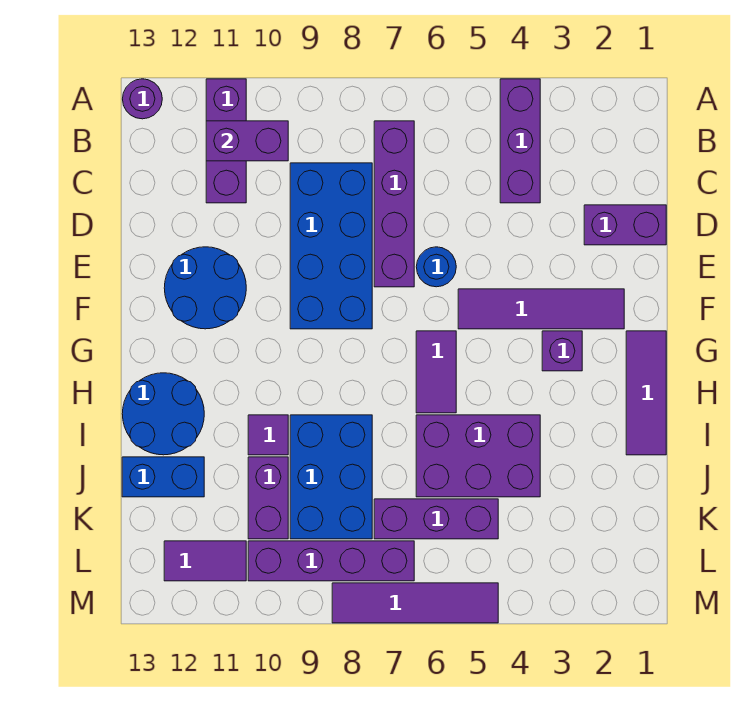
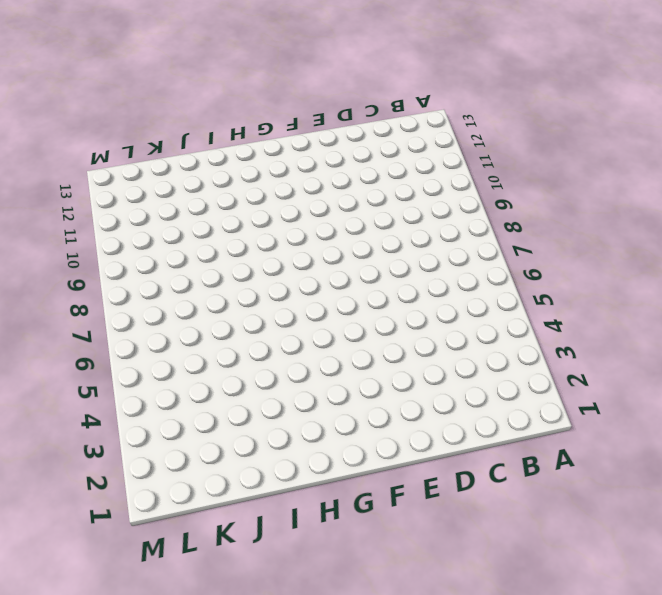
none -> purple 1x3 brick [500,79,540,203]
none -> purple 1x3 brick [206,79,246,203]
none -> purple 1x1 round brick [123,79,162,119]

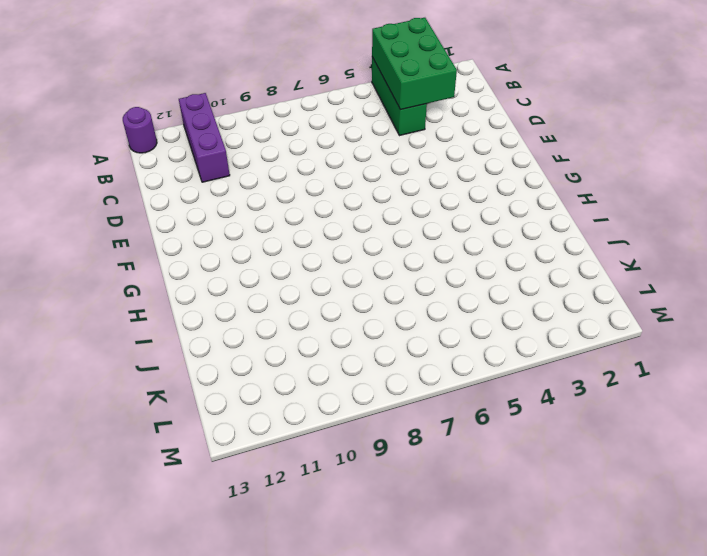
green 2x3 brick [372,18,457,110] -> none
green 1x3 brick [372,57,427,136] -> purple 1x3 brick [500,79,540,203]
none -> purple 1x4 brick [374,121,414,287]
none -> blue 2x4 brick [290,163,372,329]
none -> purple 1x2 brick [584,205,666,245]

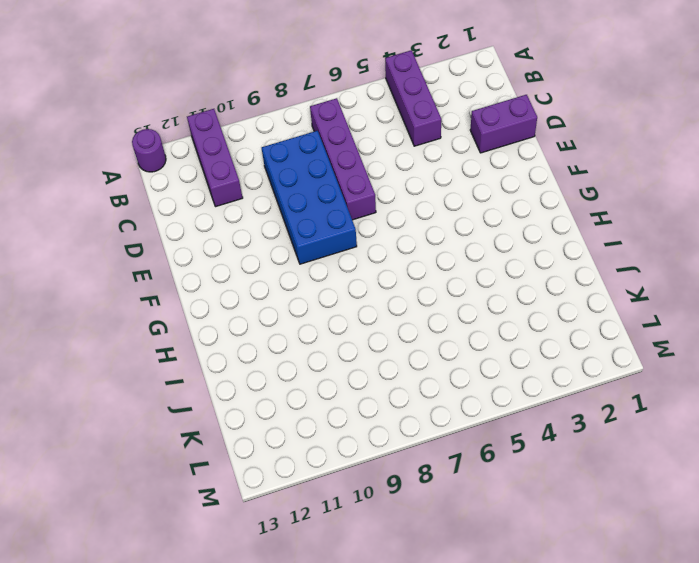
none -> blue 1x1 round brick [416,247,456,287]
none -> blue 2x2 round brick [164,247,246,329]
none -> purple 1x4 tile [458,289,624,329]

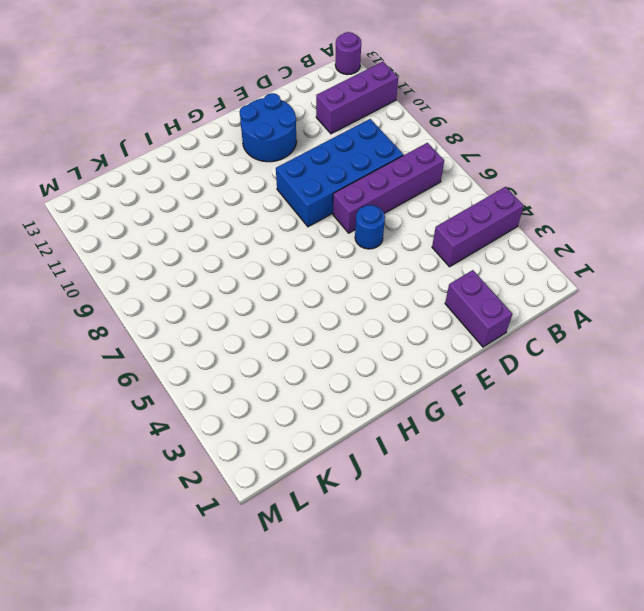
none -> purple 1x4 tile [458,289,624,329]
none -> purple 1x3 tile [626,331,666,455]
none -> purple 1x1 brick [542,331,582,371]

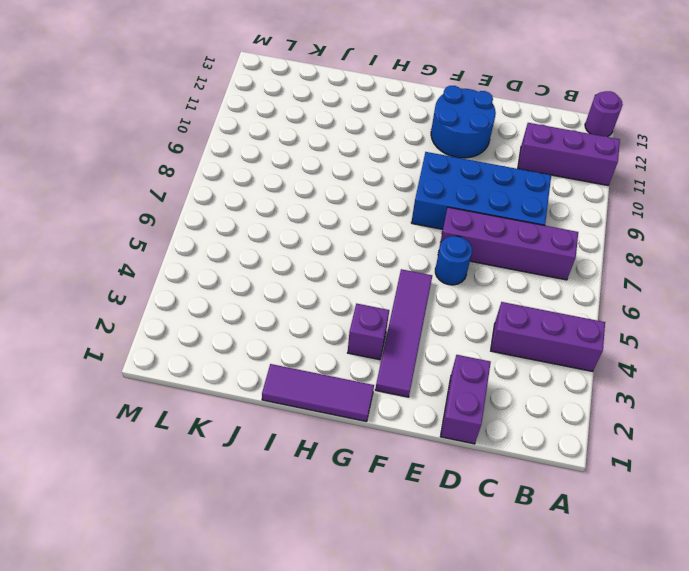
none -> purple 1x2 tile [416,331,456,413]
none -> blue 2x2 round brick [122,373,204,455]
none -> purple 2x3 brick [416,415,540,497]

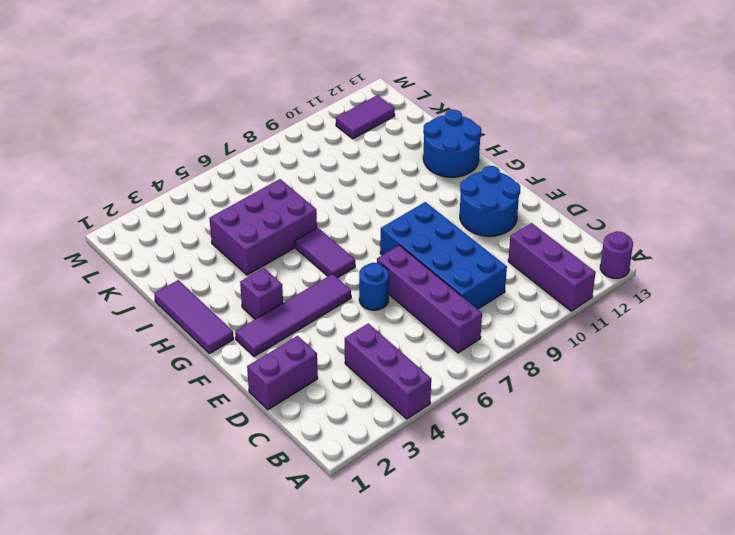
none -> blue 2x3 brick [290,415,372,539]
none -> purple 1x1 tile [248,415,288,455]
none -> purple 1x2 brick [248,457,288,539]

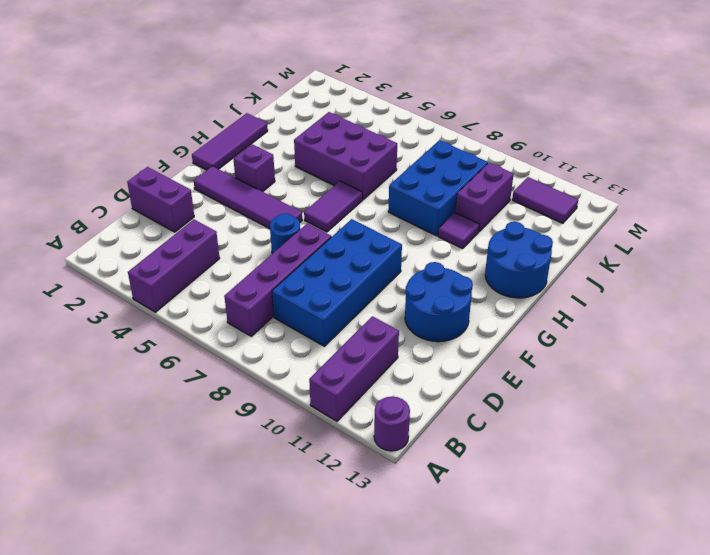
none -> blue 1x2 brick [122,457,204,497]
none -> purple 1x3 brick [374,499,498,539]
none -> purple 1x4 brick [248,541,414,581]

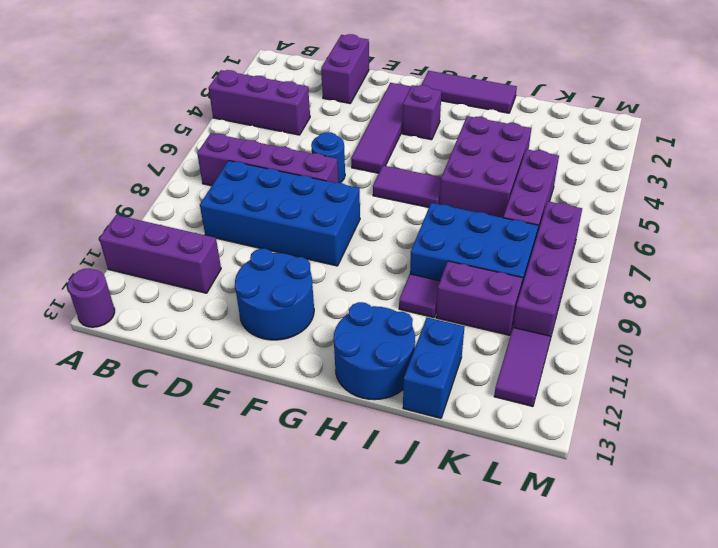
none -> purple 1x4 tile [332,583,498,623]
none -> purple 1x2 brick [206,121,288,161]

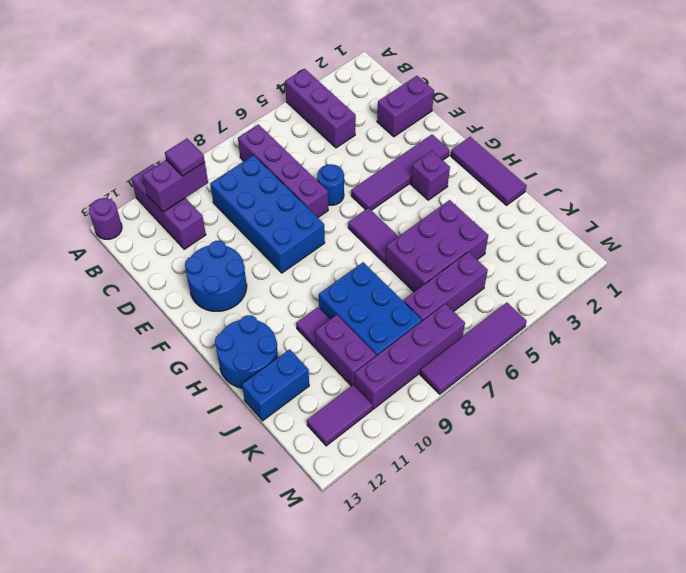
purple 1x1 tile [165,139,205,176] -> none

